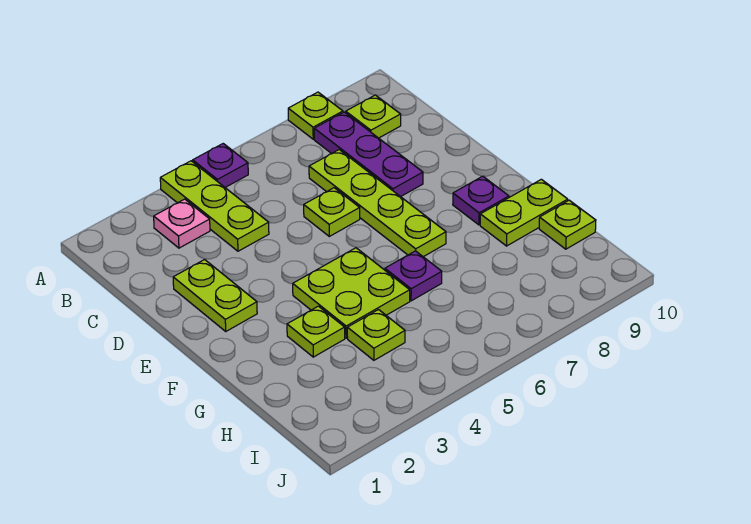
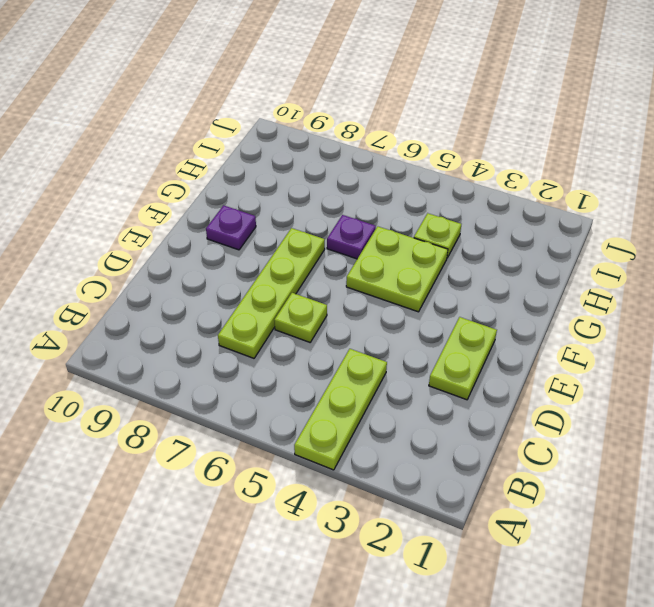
none -> purple 1x1 plate [193,144,248,187]
none -> lime 1x1 plate [288,92,343,139]
none -> pink 1x1 plate [154,199,210,248]

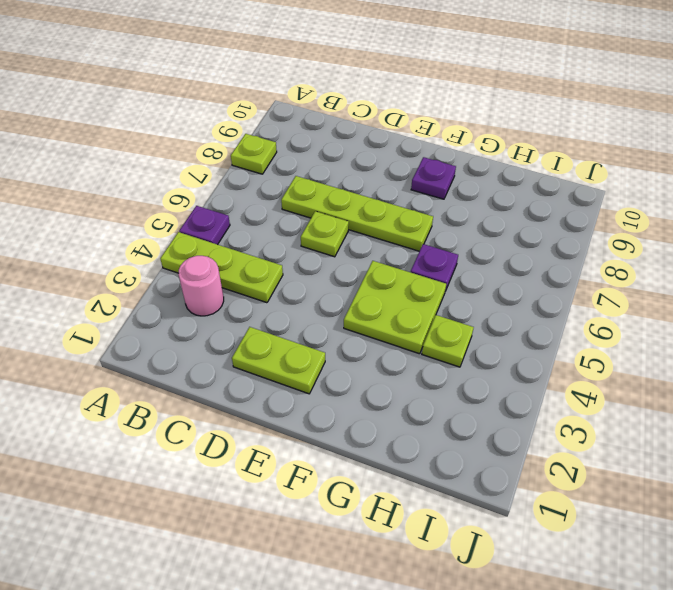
pink 1x1 round brick [178,256,224,316] -> pink 1x1 plate [154,199,210,248]
none -> purple 1x3 plate [314,112,423,197]
none -> lime 1x1 plate [346,95,401,138]
none -> lime 1x1 plate [287,306,345,357]

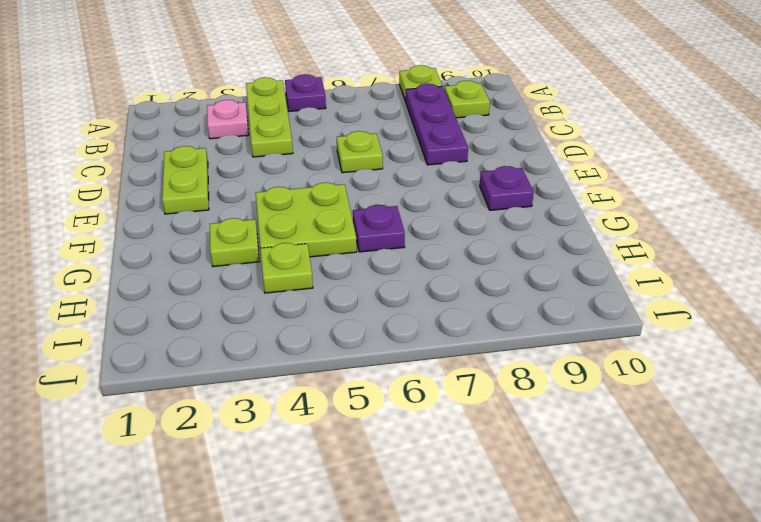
none -> lime 1x4 plate [309,150,446,257]
none -> lime 1x2 plate [480,179,568,246]
none -> lime 1x1 plate [539,200,596,249]

